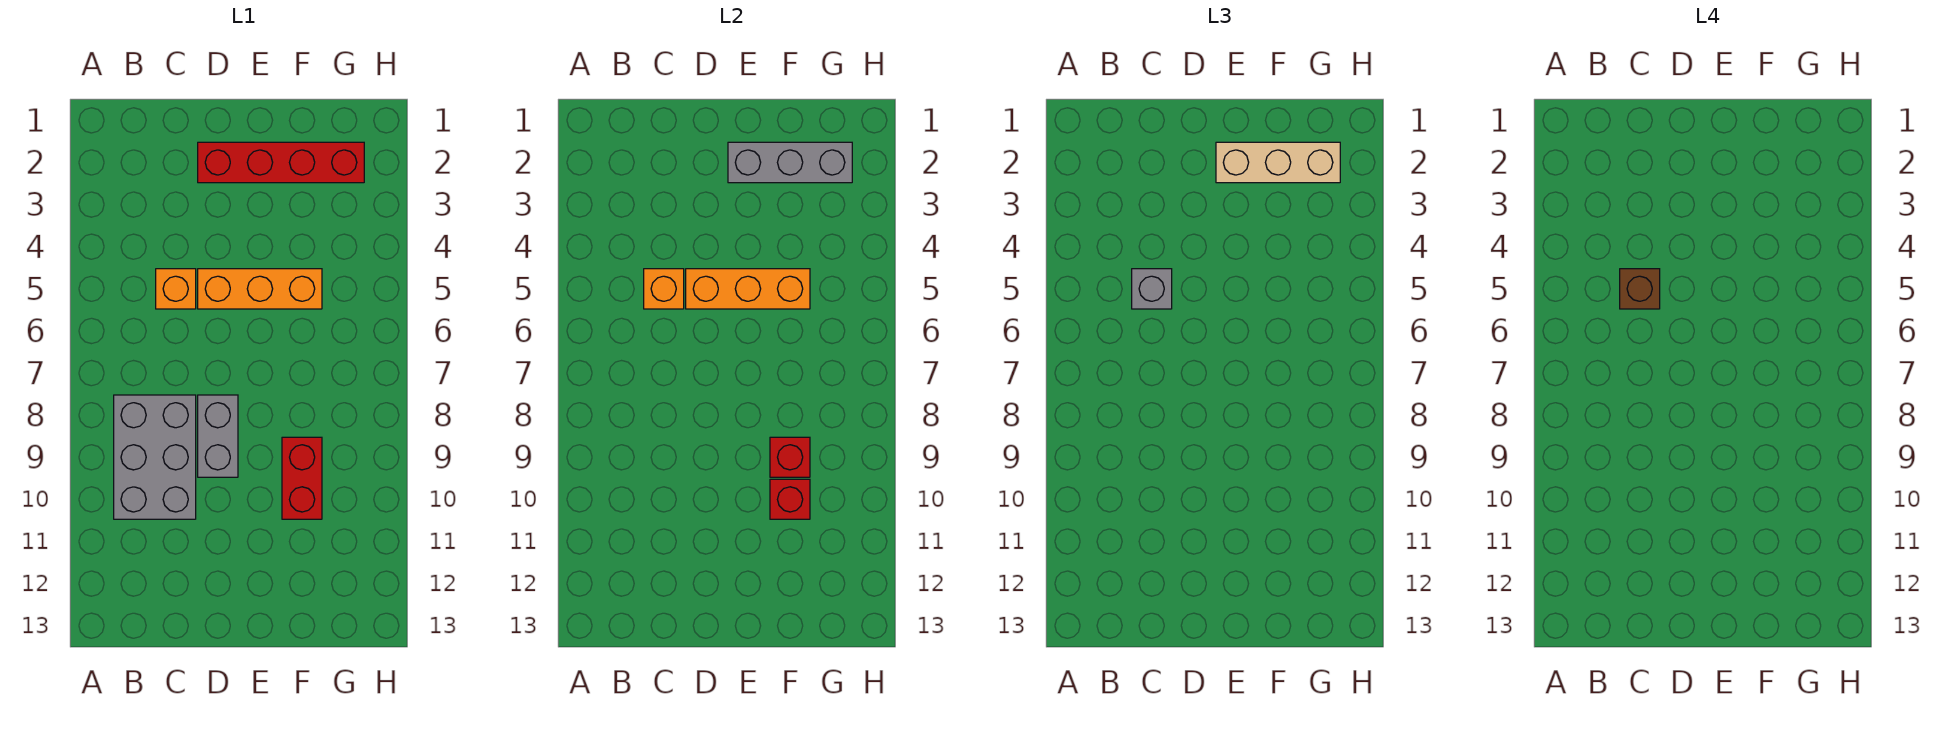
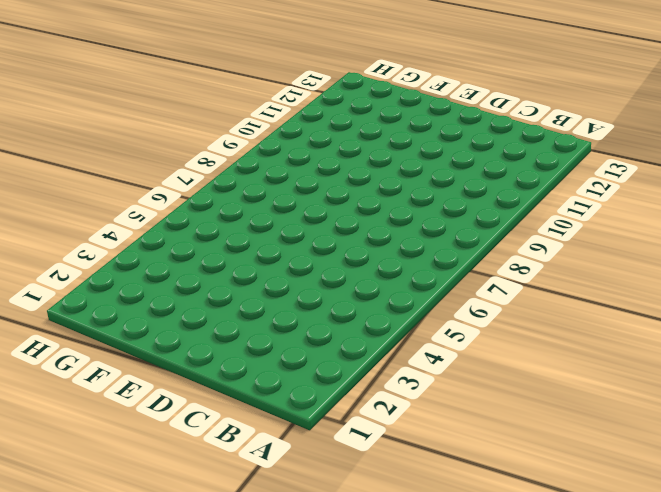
none -> grey 2x3 brick [114,395,196,519]
none -> orange 1x1 brick [156,269,196,309]
none -> red 1x4 brick [198,142,364,183]

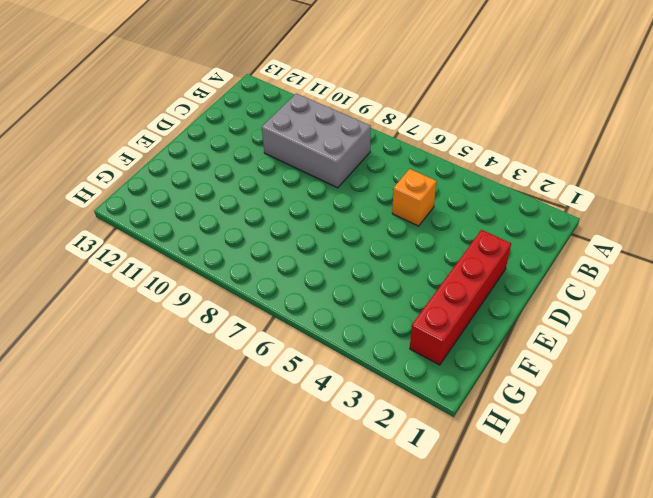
none -> orange 1x3 brick [198,269,322,309]
none -> grey 1x2 brick [198,395,238,477]
none -> red 1x2 brick [282,437,322,519]

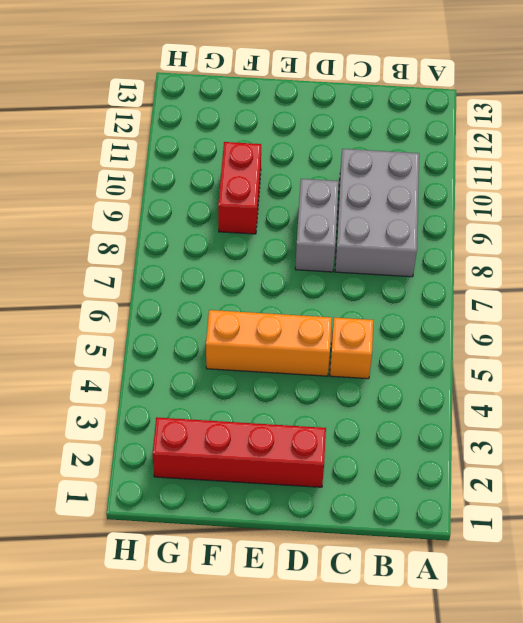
none -> orange 1x1 brick [644,269,684,309]
none -> orange 1x3 brick [686,269,810,309]
none -> grey 1x3 brick [728,142,852,183]

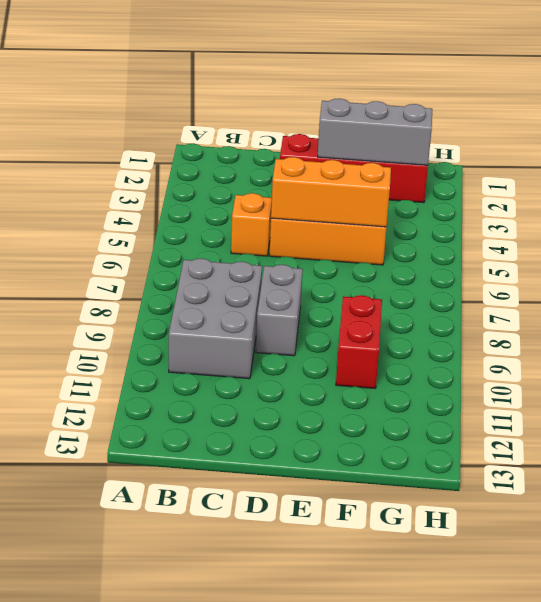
none -> orange 1x1 brick [644,269,684,309]
none -> red 1x1 brick [770,437,810,477]
none -> red 1x1 brick [770,479,810,519]

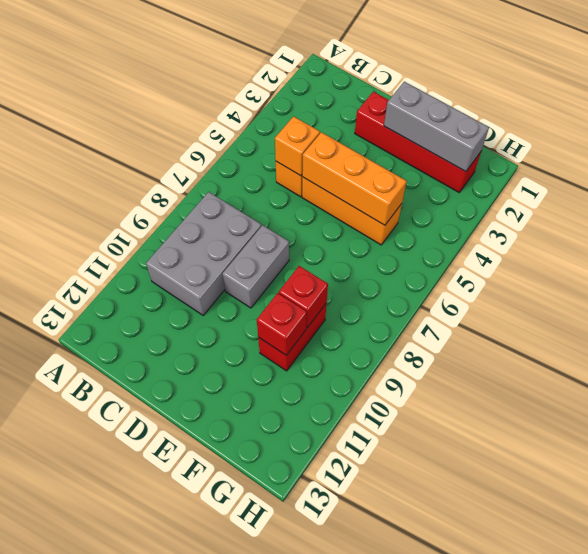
none -> grey 1x1 brick [1132,269,1172,309]
none -> tan 1x3 brick [1216,142,1340,183]
none -> brown 1x1 brick [1620,269,1660,309]

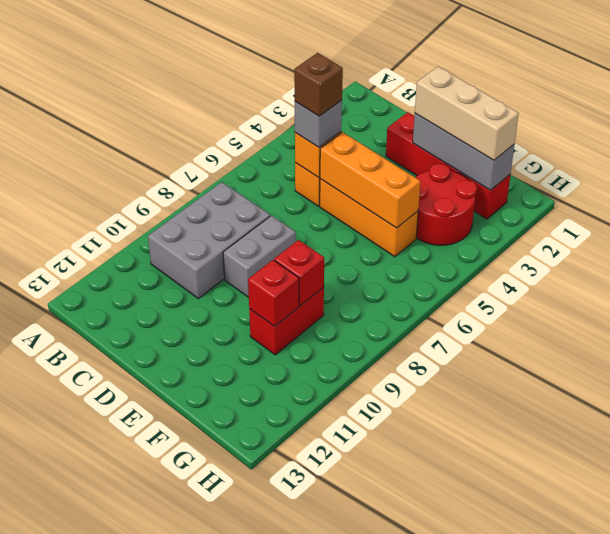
red 2x2 round brick [415,164,477,245] -> none

